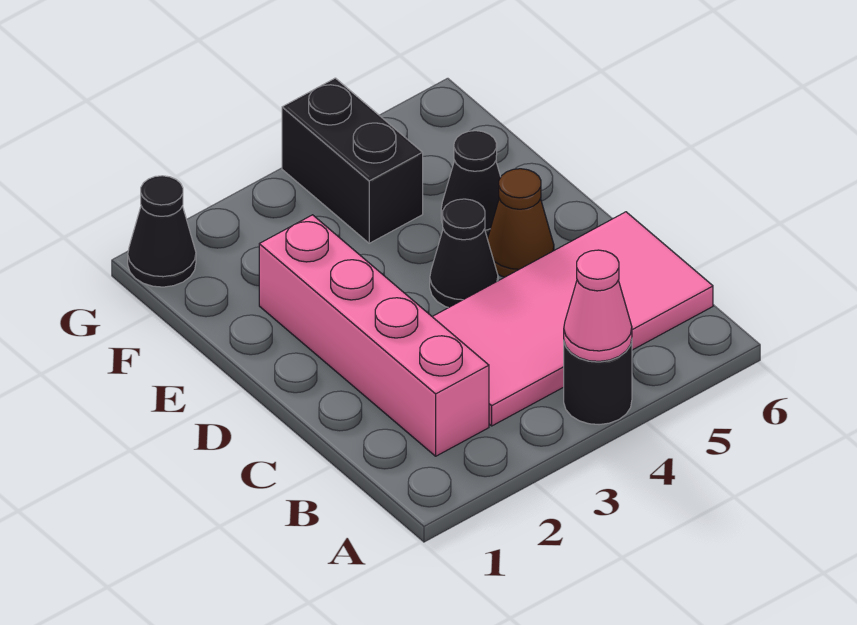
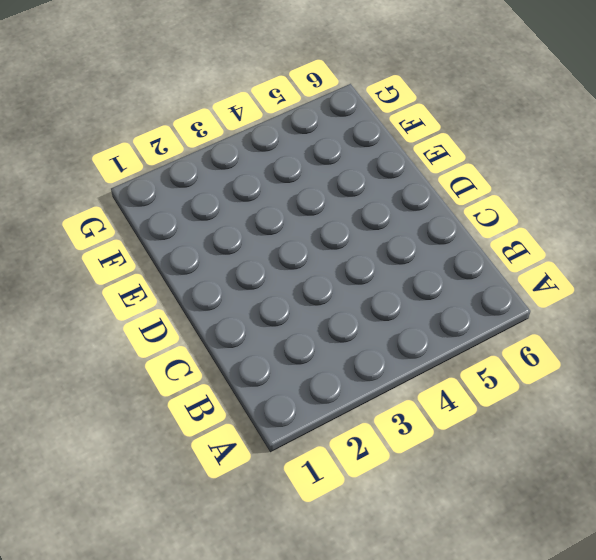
none -> black 1x1 round brick [564,340,632,425]
none -> pink 1x4 brick [259,215,489,456]

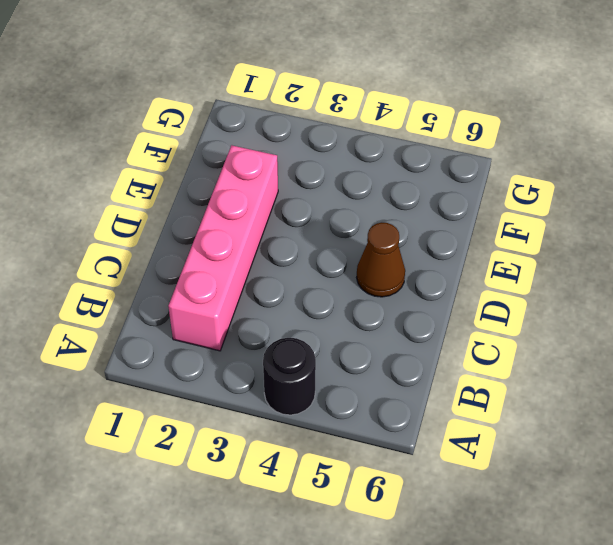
none -> pink 2x4 tile [432,212,713,426]
none -> black 1x1 cone [430,199,498,308]

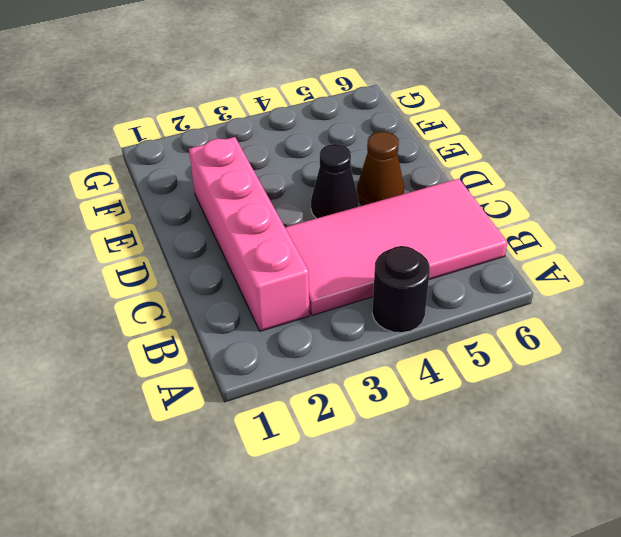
none -> black 1x1 cone [441,131,501,238]
none -> black 1x2 brick [282,78,423,243]

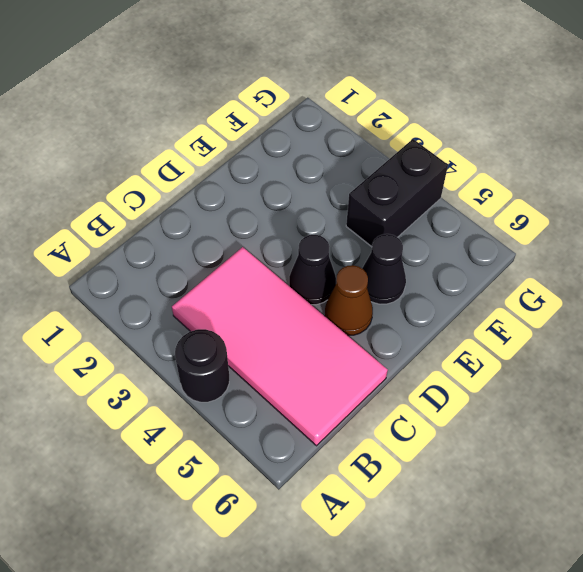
none -> pink 1x4 brick [259,215,489,456]
none -> black 1x1 cone [128,176,196,287]

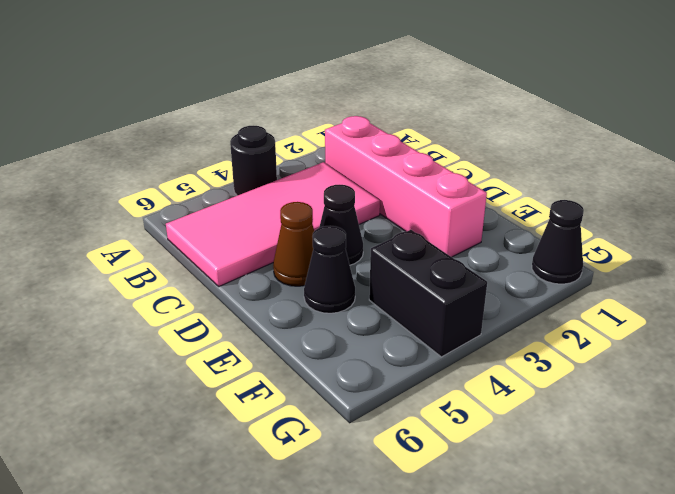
none -> pink 1x1 cone [564,250,632,361]

